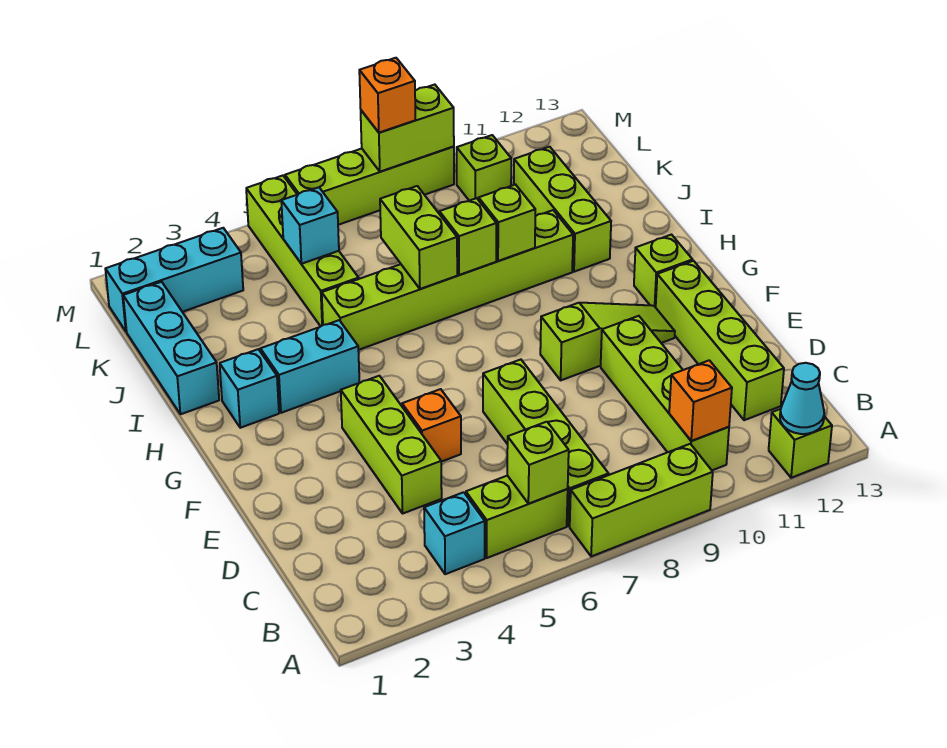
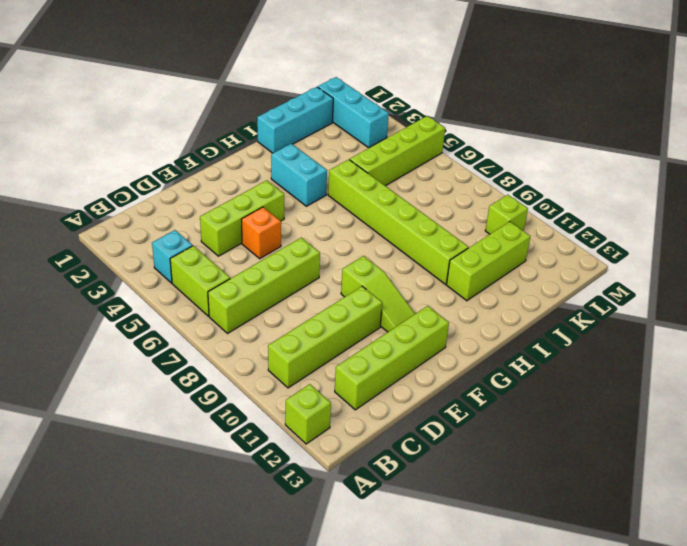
none -> lime 1x3 brick [570,444,713,557]
none -> lime 1x1 brick [634,235,692,307]
none -> cyan 1x1 brick [220,349,279,428]

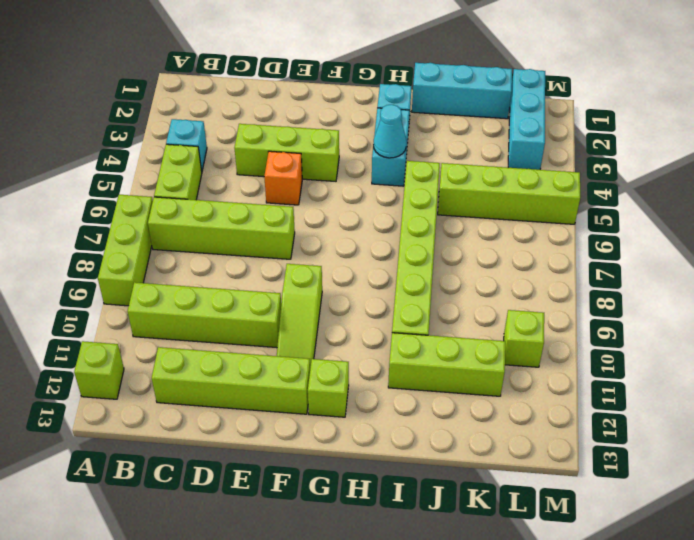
cyan 1x1 cone [373,104,406,158] -> cyan 1x1 cone moved to [780,363,824,434]
none -> lime 1x4 brick [285,147,454,225]
none -> lime 1x1 brick [507,422,569,504]
none -> orange 1x1 brick [669,360,732,441]

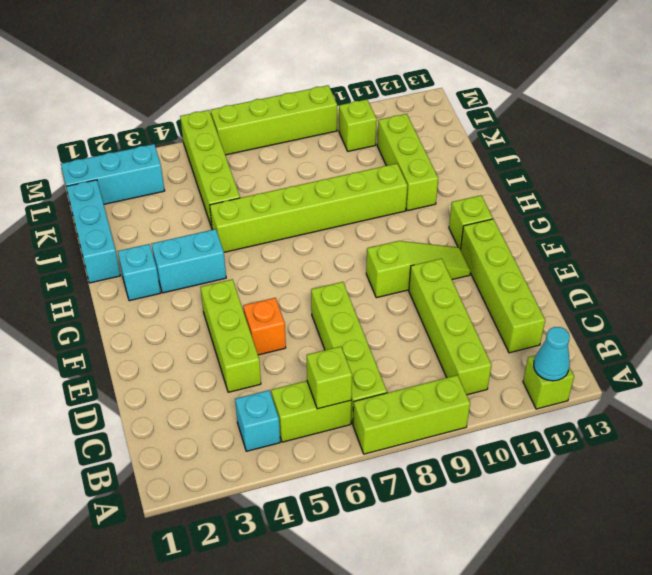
none -> orange 1x1 brick [669,360,732,441]
none -> lime 1x2 brick [380,186,457,289]
none -> lime 1x1 brick [439,198,496,275]

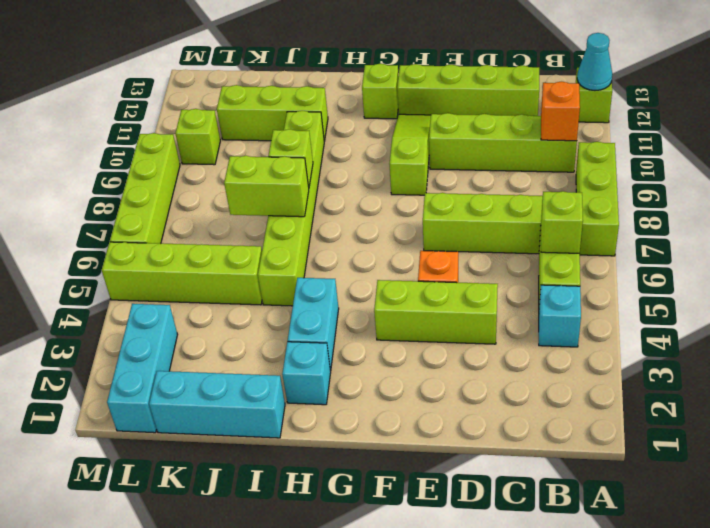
none -> lime 1x1 brick [479,185,535,261]
none -> cyan 1x1 brick [281,187,339,264]
none -> lime 1x2 brick [361,85,454,172]

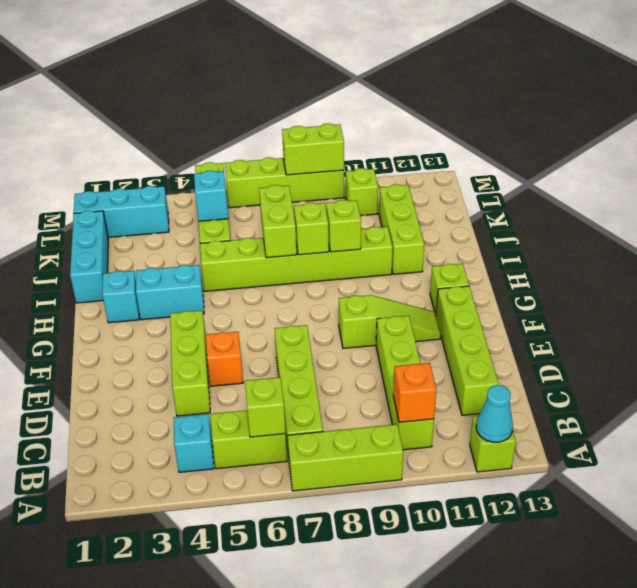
none -> orange 1x1 brick [359,58,415,133]

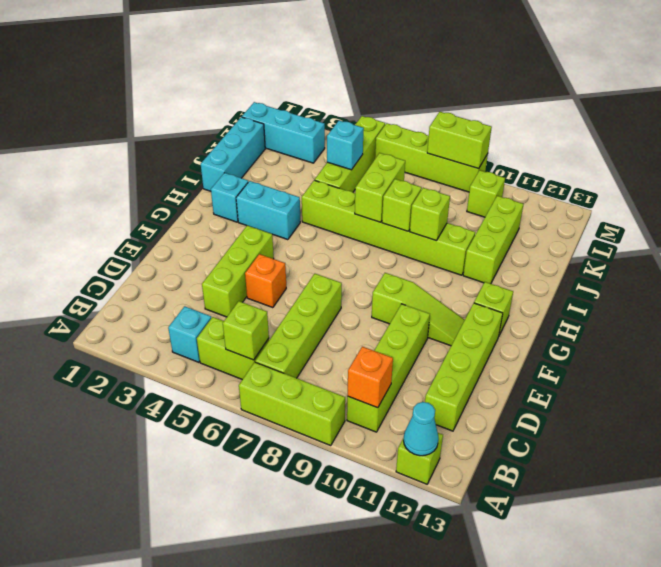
none -> orange 1x1 brick [359,58,415,133]

